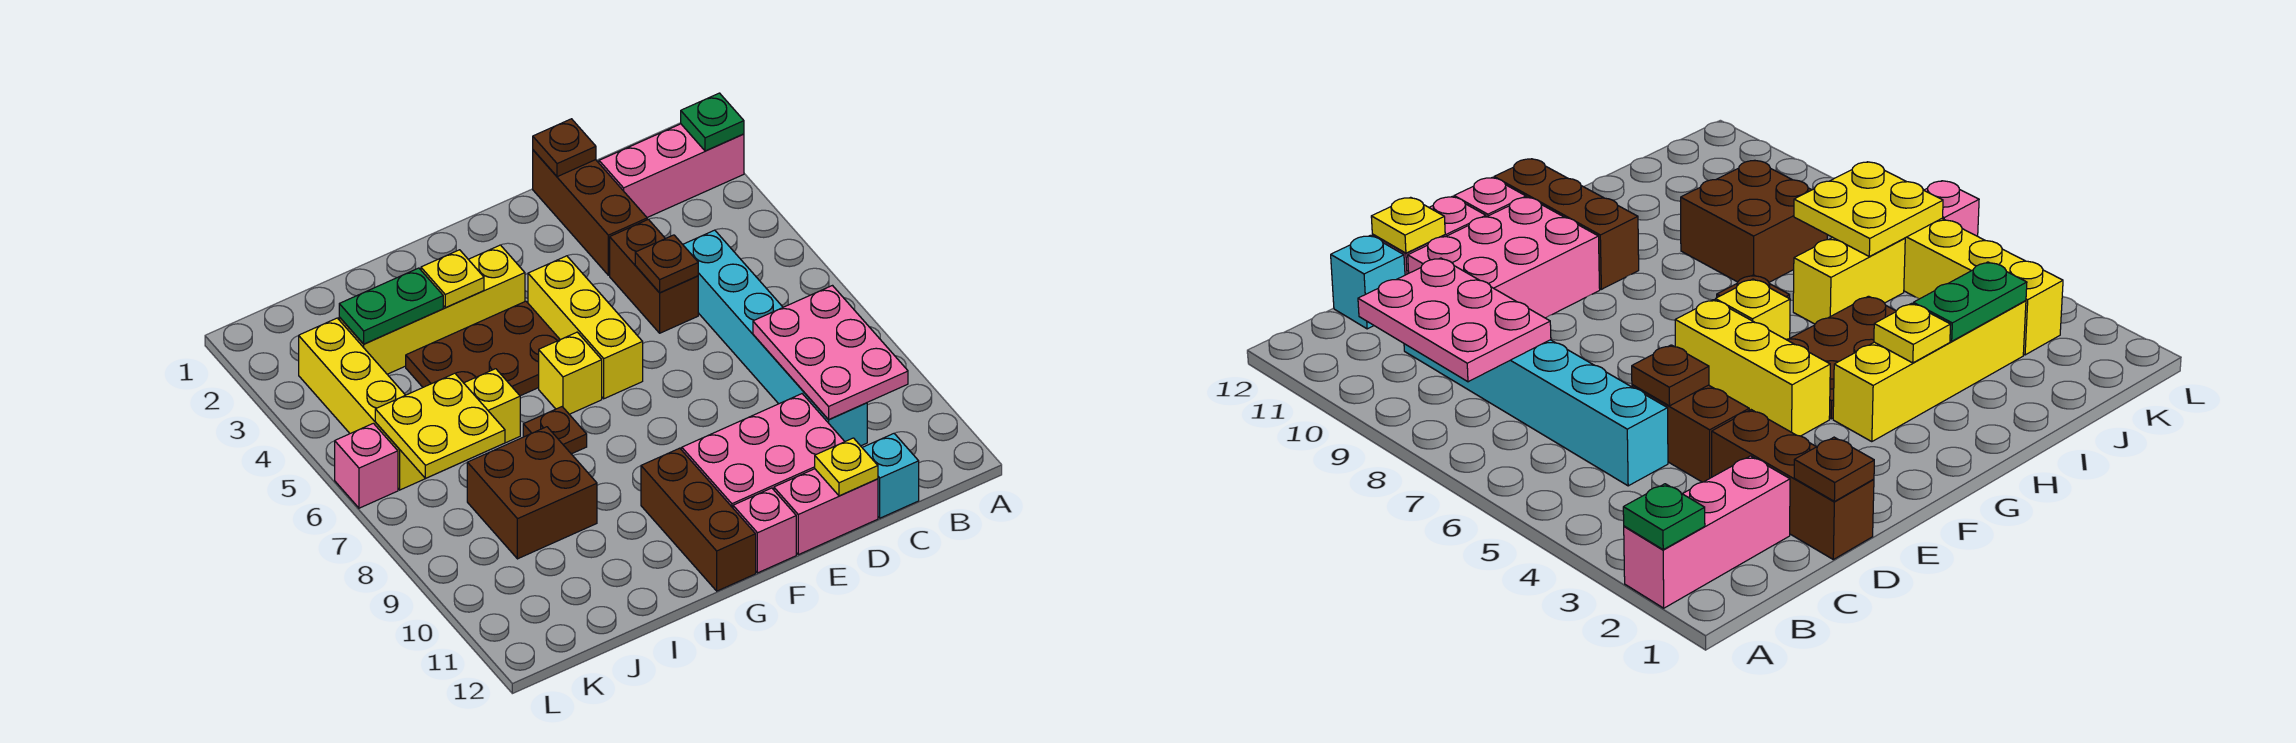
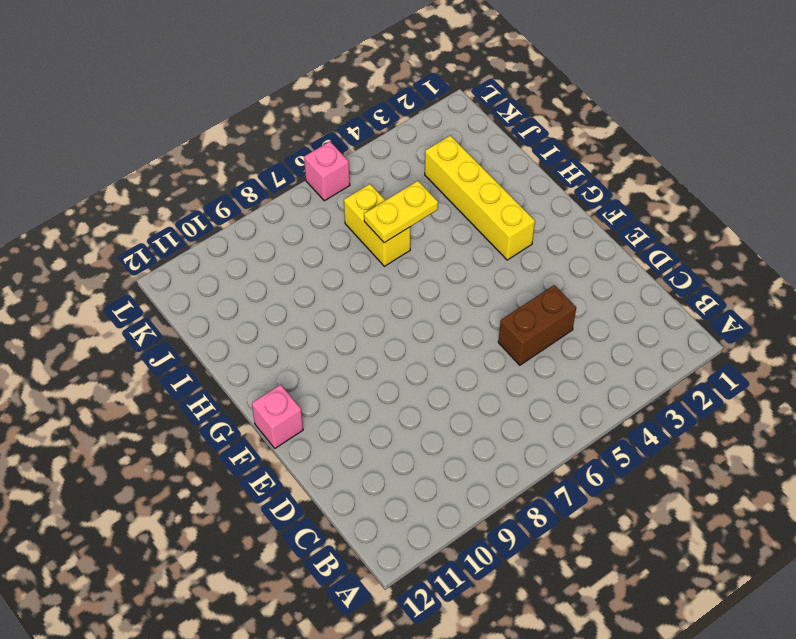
yellow 1x2 plate [364,181,438,243] -> none
none -> pink 1x3 brick [599,124,744,217]
none -> cyan 1x6 brick [683,230,867,446]
none -> cyan 1x1 brick [862,434,919,518]

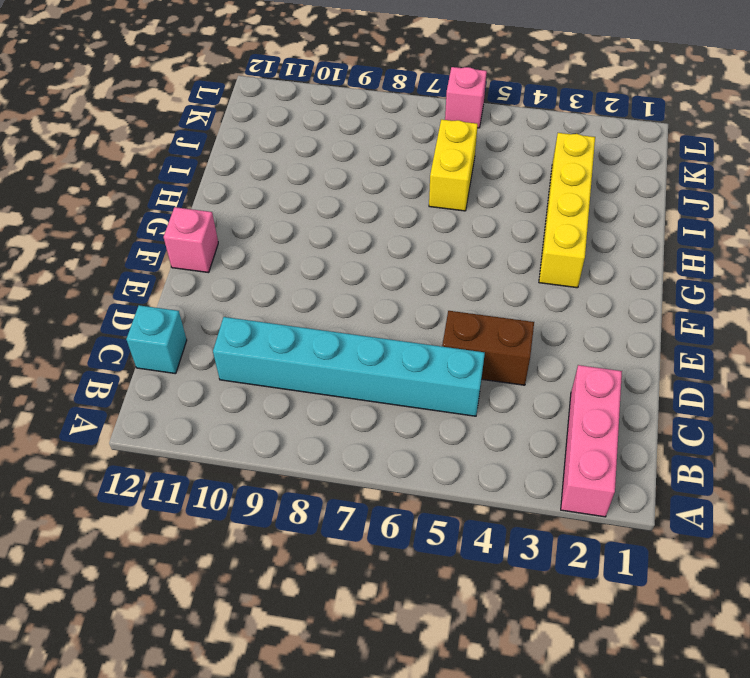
none -> brown 1x3 brick [533,150,647,275]
none -> pink 2x3 brick [682,394,845,508]
none -> pink 1x2 brick [774,469,878,555]

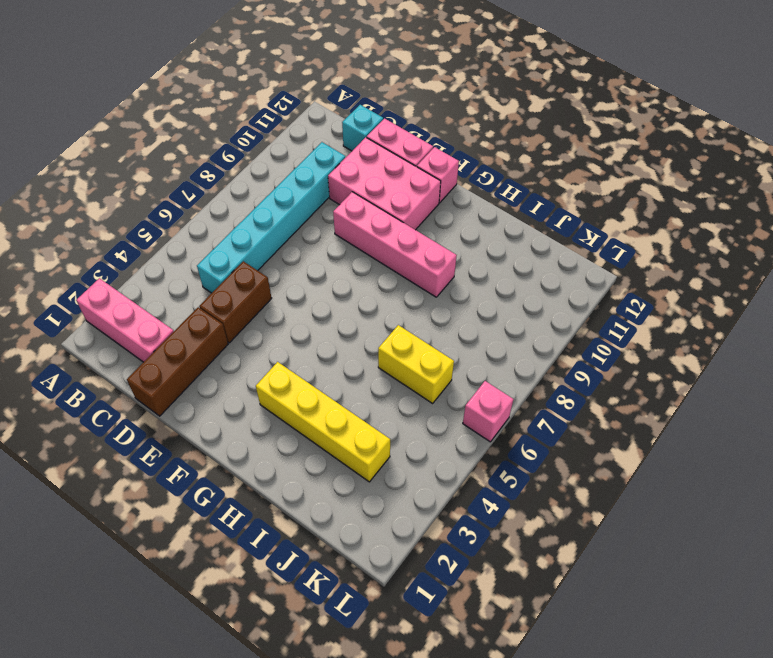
pink 1x4 brick [333,192,457,297] -> none
none -> yellow 1x3 brick [528,256,643,399]
none -> brown 2x3 plate [406,301,560,396]
none -> yellow 1x1 brick [539,332,602,414]

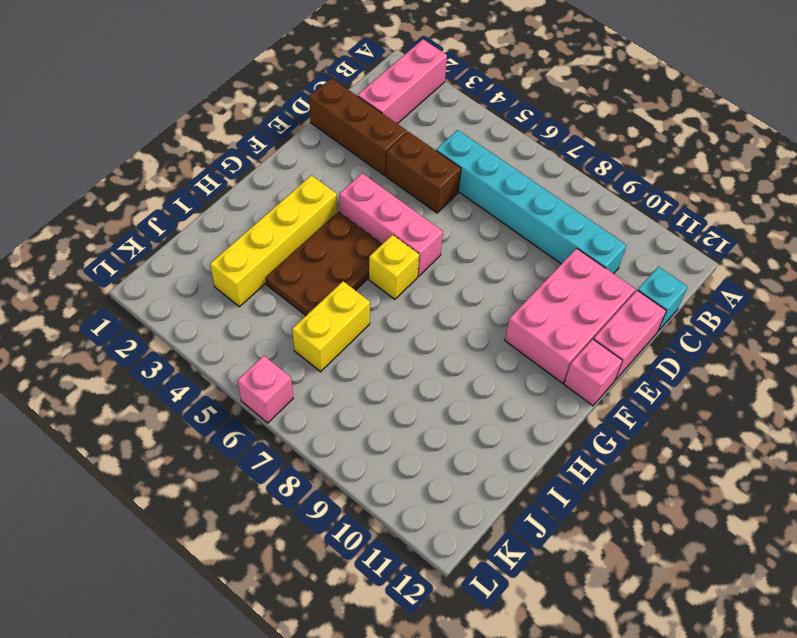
pink 1x3 brick [339,173,443,276] -> yellow 1x3 brick [528,256,643,399]
none -> brown 1x3 brick [641,448,756,591]
none -> brown 1x1 plate [523,407,587,454]
none -> brown 2x2 brick [467,427,597,559]

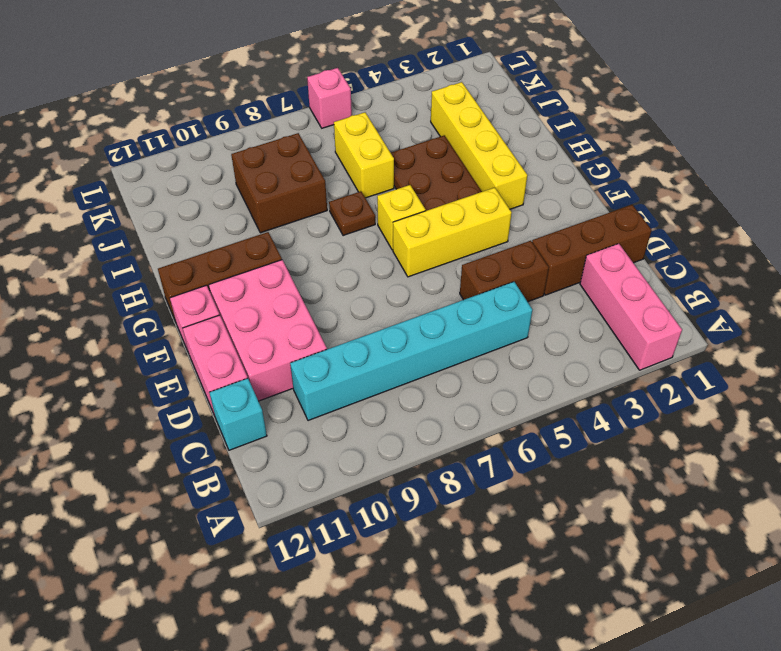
none -> yellow 1x4 brick [299,318,425,490]
none -> green 1x1 plate [681,93,744,151]
none -> pink 2x3 plate [753,286,908,420]

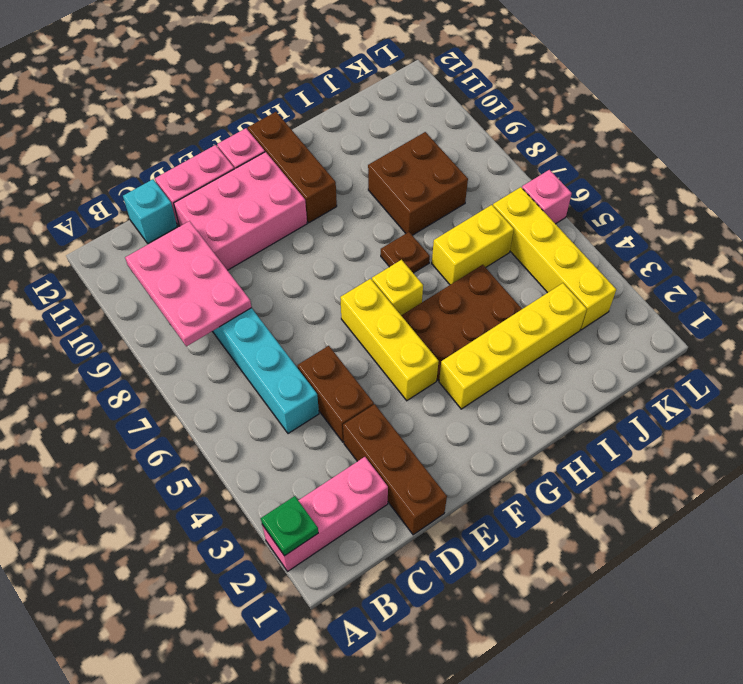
none -> brown 1x1 plate [533,119,596,177]
none -> brown 1x1 plate [635,235,698,293]
none -> yellow 1x1 plate [815,438,878,496]

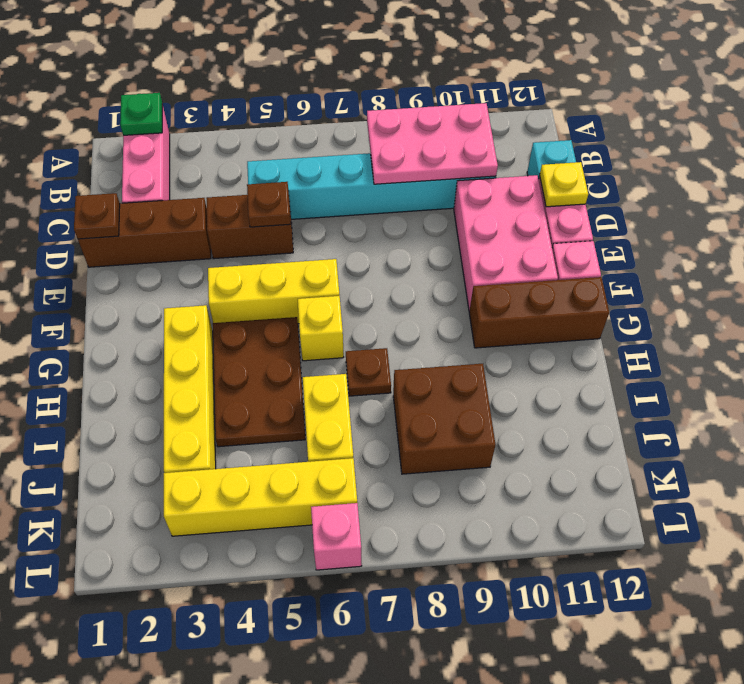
none -> yellow 1x1 plate [421,250,484,308]
none -> green 1x2 plate [339,268,443,344]
none -> yellow 2x2 plate [375,373,505,479]

